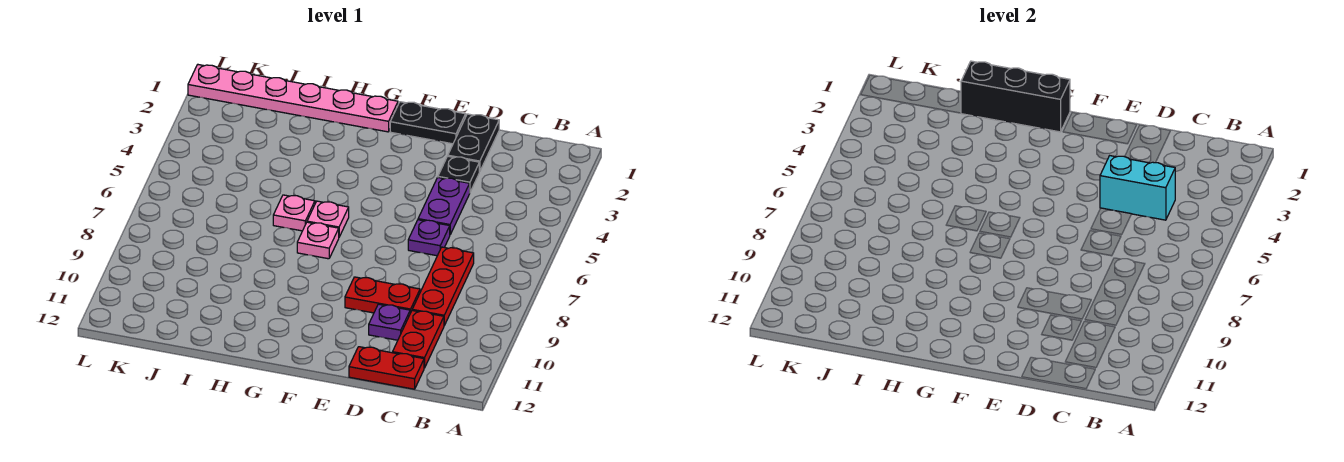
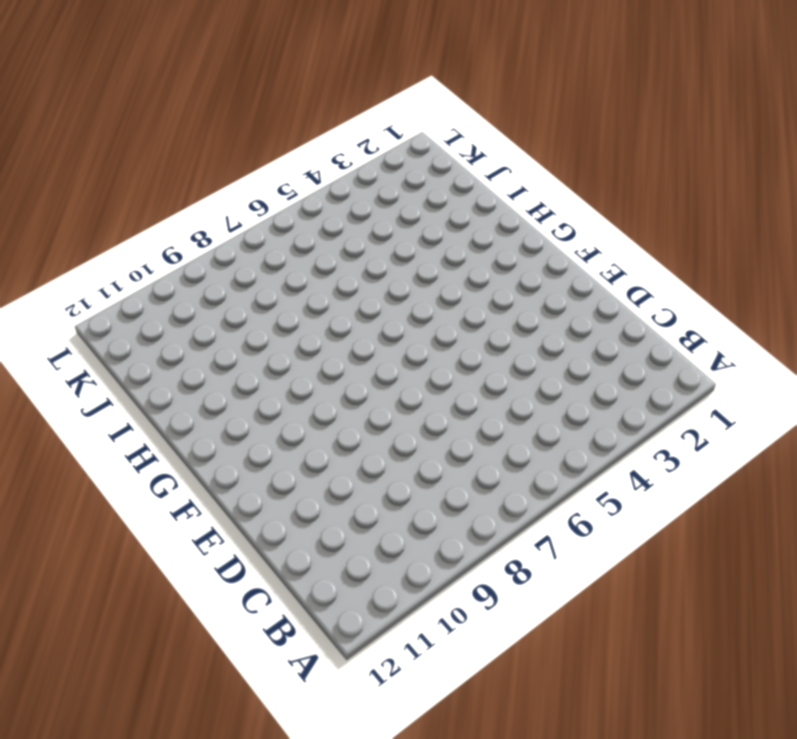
none -> red 1x3 plate [412,247,474,325]
none -> red 1x2 plate [393,311,444,368]
none -> red 1x2 plate [349,347,424,389]

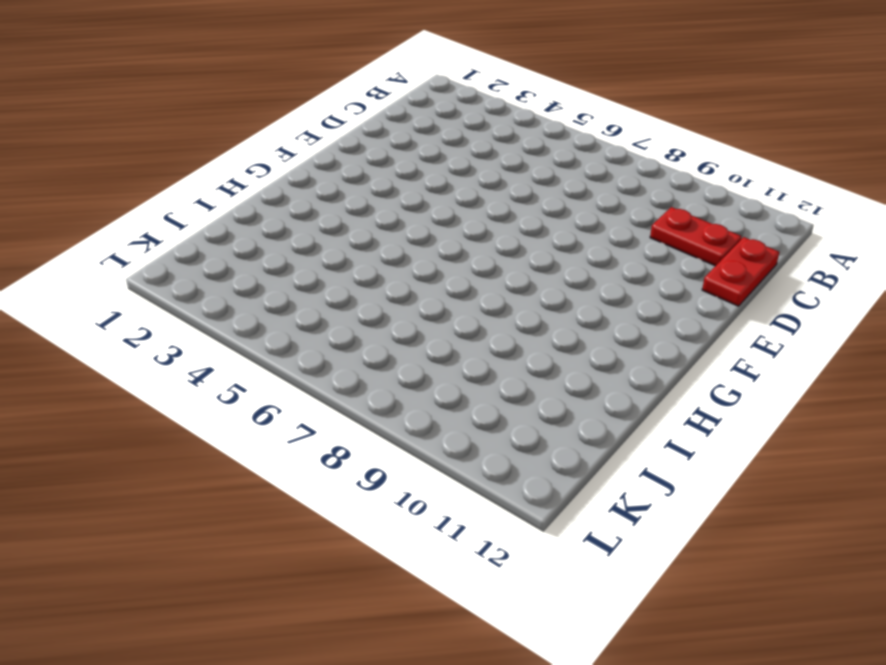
none -> red 1x3 plate [412,247,474,325]
none -> black 1x2 plate [448,114,499,172]
none -> black 1x1 plate [438,156,479,192]

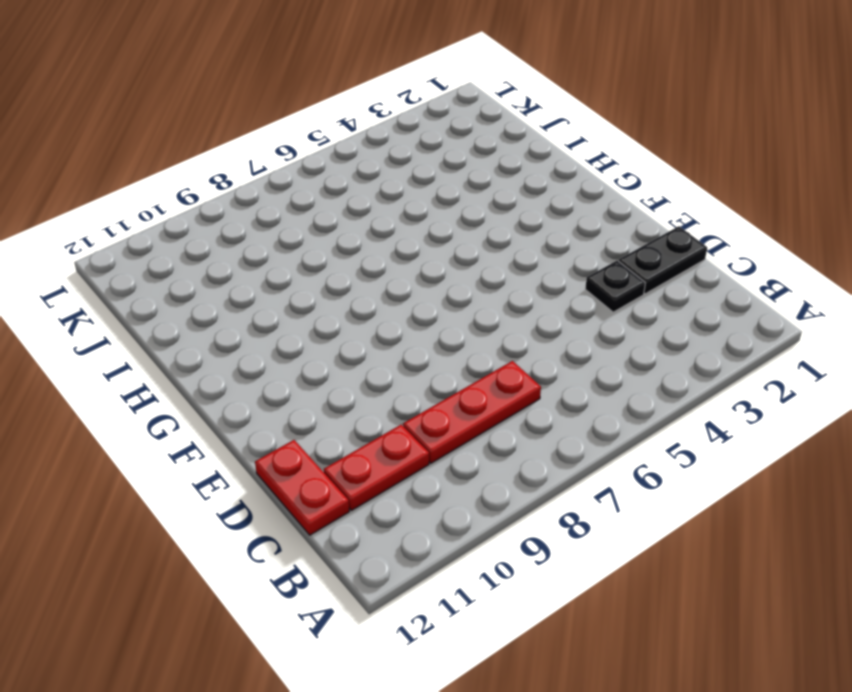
none -> purple 1x2 plate [418,178,470,234]
none -> purple 1x1 plate [408,220,450,256]
none -> red 1x2 plate [345,277,420,313]

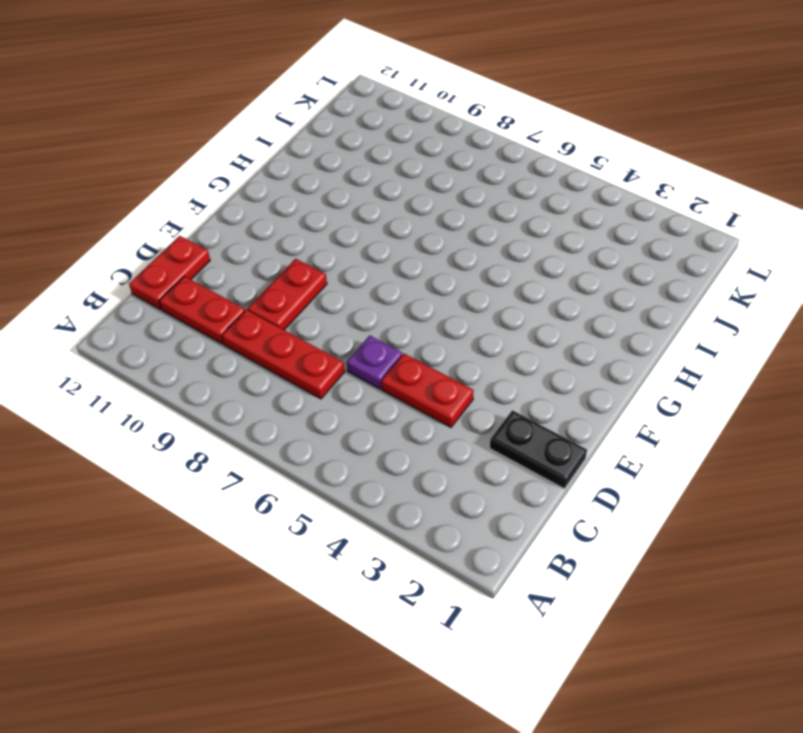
red 1x2 plate [381,354,474,427] -> purple 1x2 plate [418,178,470,234]
none -> black 1x1 plate [438,156,479,192]
none -> purple 1x1 plate [369,304,410,340]
none -> black 1x2 plate [390,102,466,144]

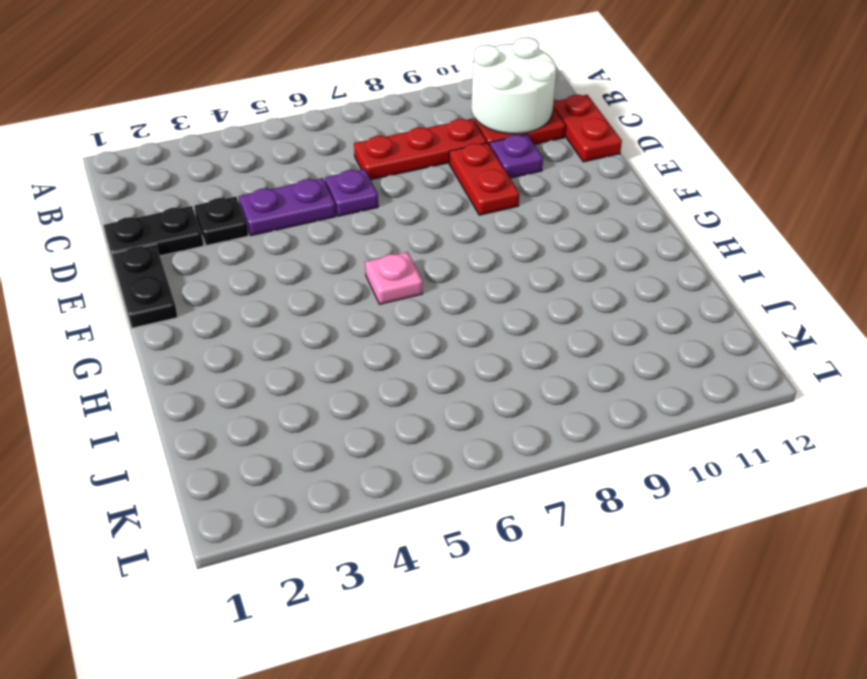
white 2x2 round brick [471,37,556,134] -> none
none -> pink 1x6 plate [188,65,398,132]
none -> pink 1x1 plate [297,222,339,259]
none -> pink 1x1 plate [273,195,315,231]

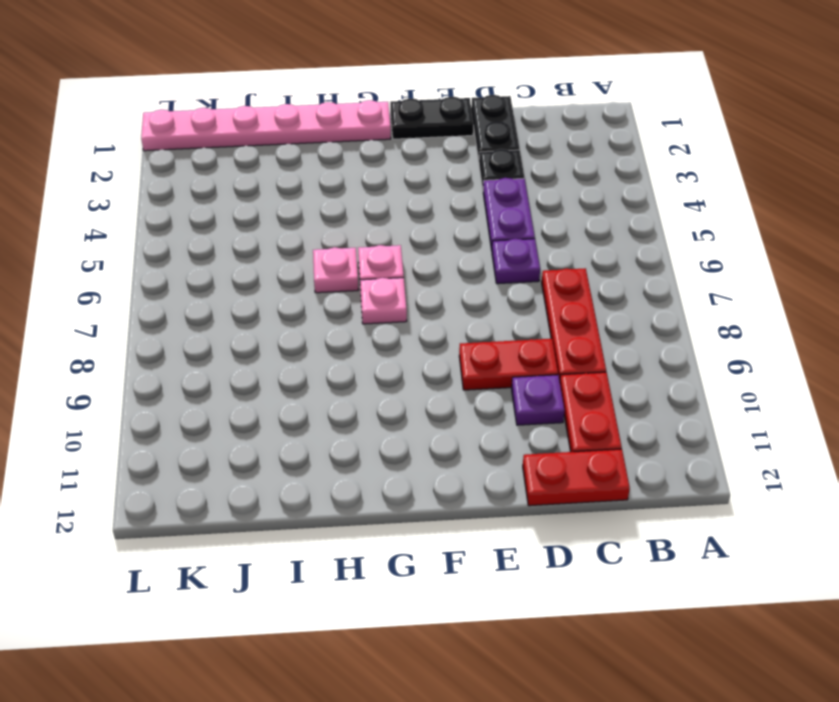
none -> cyan 1x2 brick [1100,156,1175,220]
none -> black 1x3 brick [961,61,1070,132]

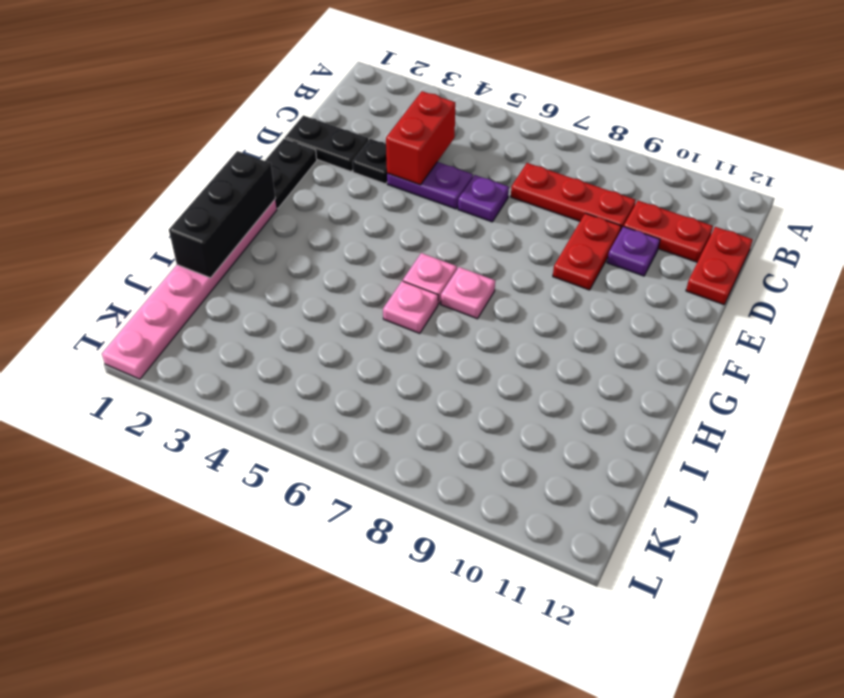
red 1x2 brick [386,91,455,185] -> cyan 1x2 brick [1100,156,1175,220]

